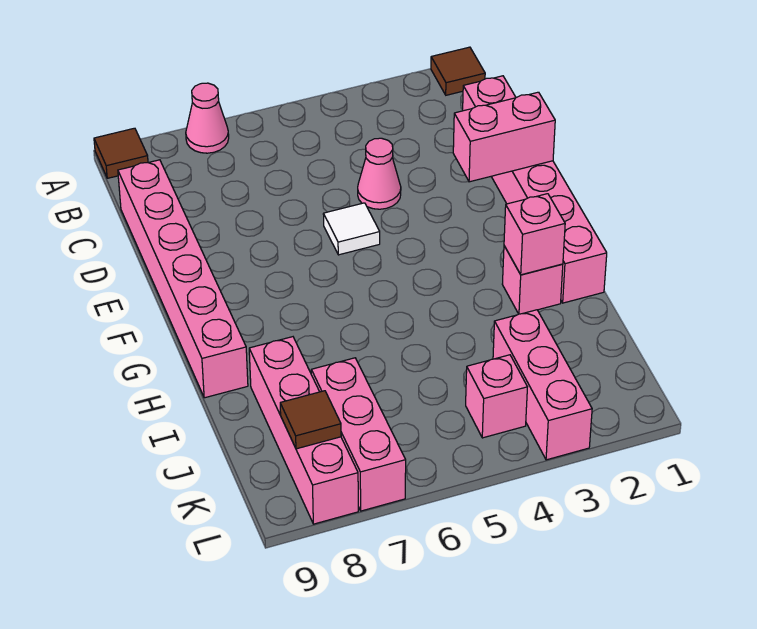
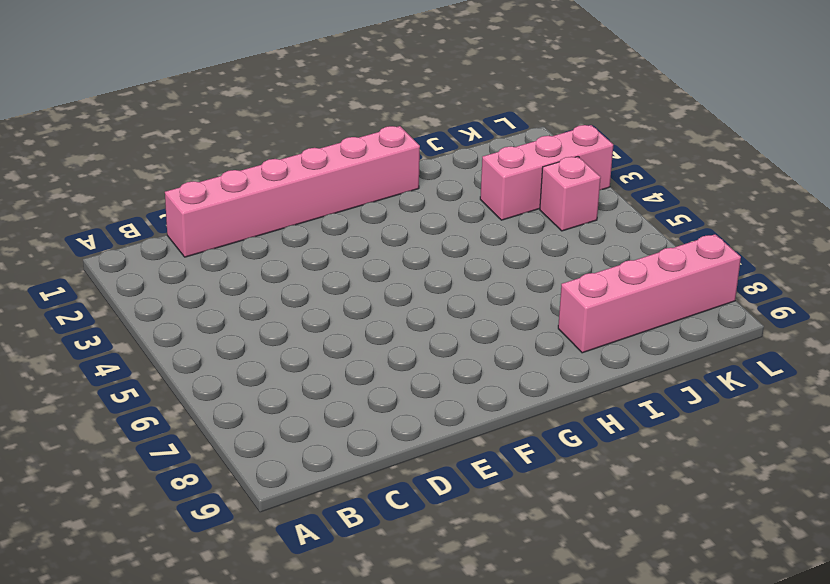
none -> brown 1x1 tile [431,47,485,95]
none -> pink 1x1 cone [186,83,229,153]
none -> brown 1x1 tile [94,128,148,178]

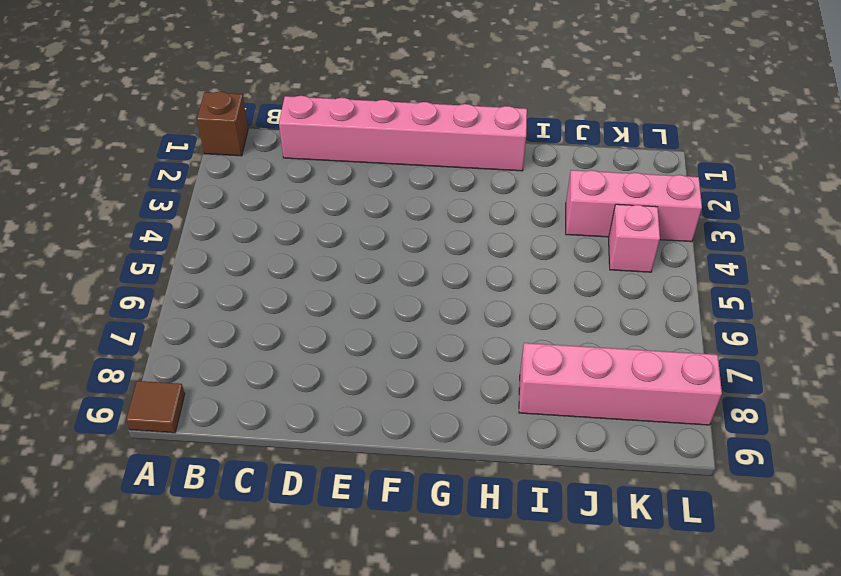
brown 1x1 brick [197,92,248,156] -> brown 1x1 tile [431,47,485,95]
none -> pink 1x1 cone [186,83,229,153]
none -> pink 1x6 brick [118,160,248,398]
none -> pink 1x1 cone [358,138,401,209]

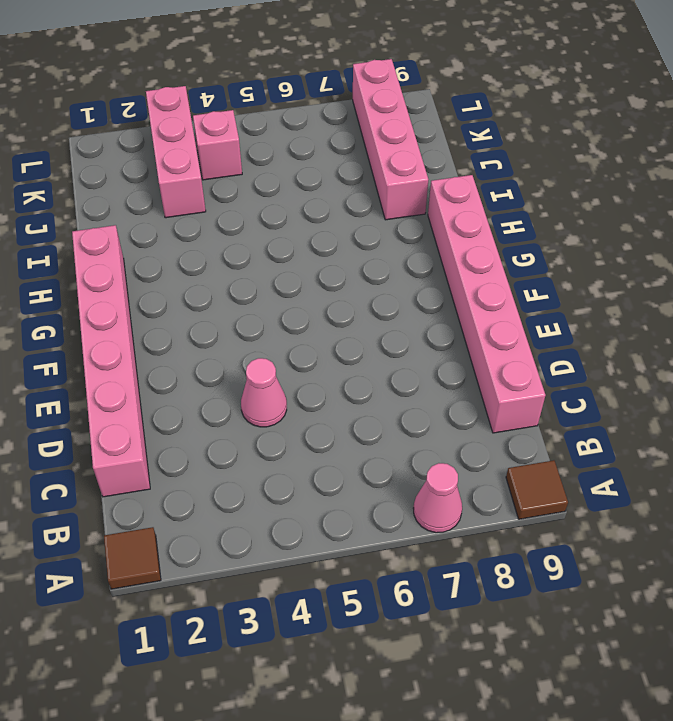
none -> white 1x1 tile [323,203,380,255]
none -> pink 1x1 brick [502,246,563,314]
none -> pink 1x3 brick [311,358,406,511]

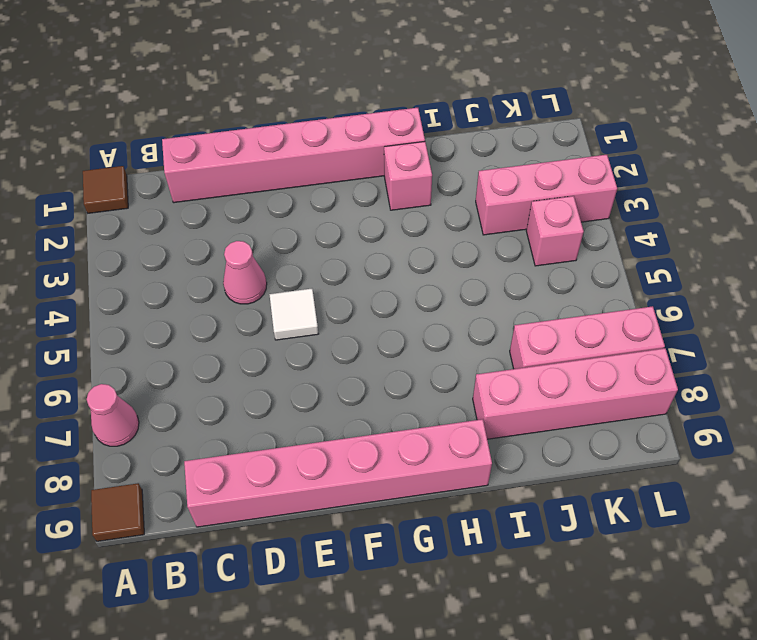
none -> pink 1x2 brick [453,92,555,182]
none -> pink 1x1 brick [504,194,565,275]
none -> brown 1x1 tile [280,391,341,449]

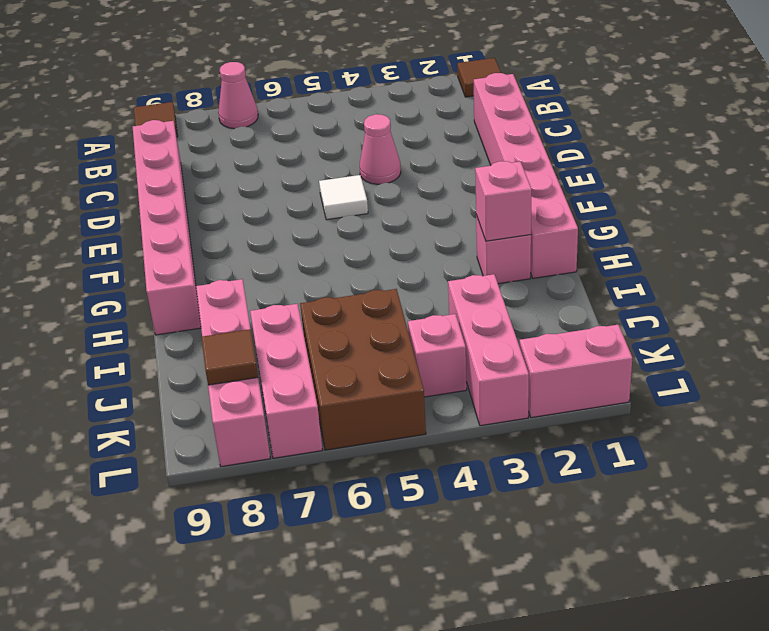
brown 2x3 brick [300,289,426,450] -> none
pink 1x2 brick [520,325,632,418] -> pink 1x2 brick moved to [453,92,555,182]

